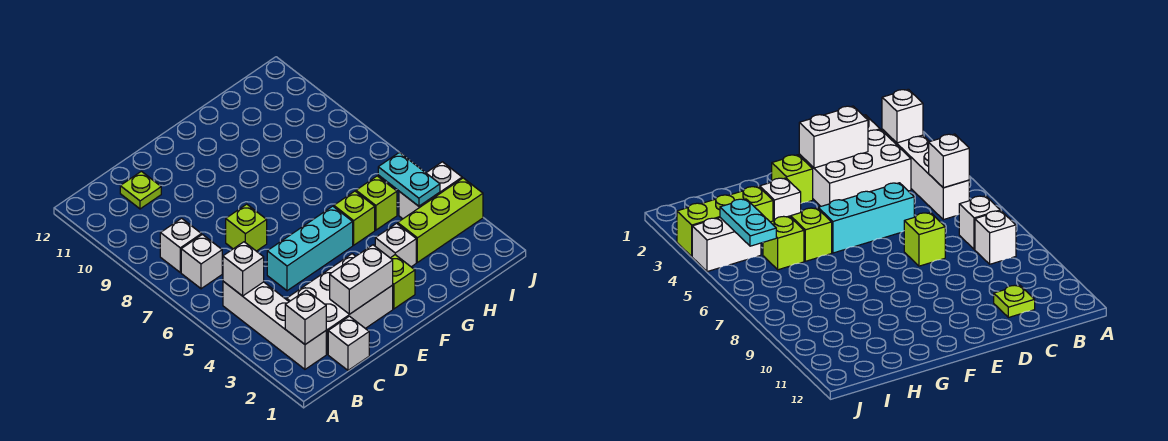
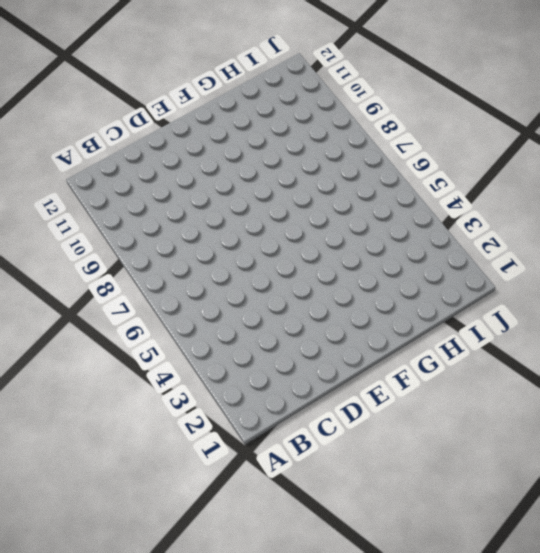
none -> white 1x4 brick [223,281,326,369]
none -> white 1x1 brick [181,235,222,289]
none -> white 1x1 brick [160,218,201,272]

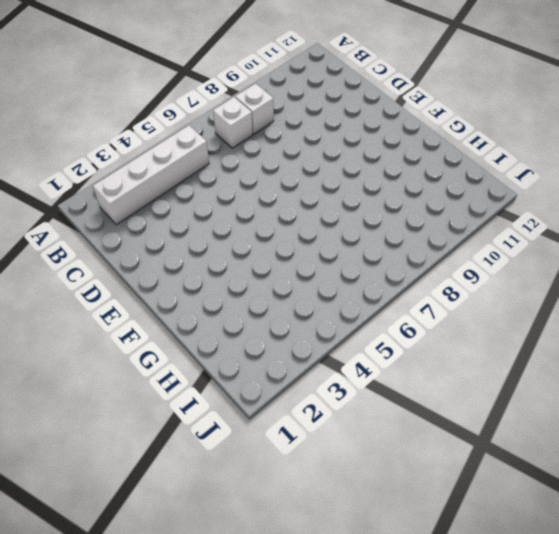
none -> white 1x1 brick [328,316,369,370]
none -> white 2x3 brick [287,254,393,354]
none -> lime 1x1 plate [120,171,161,209]

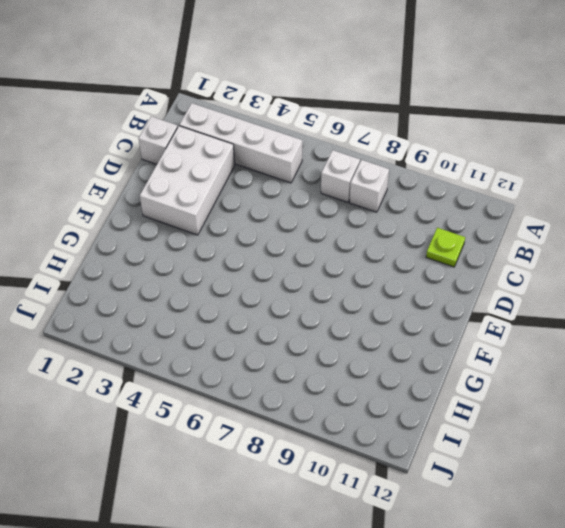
none -> cyan 1x3 brick [267,206,353,291]
none -> lime 1x1 brick [226,204,267,251]
none -> lime 1x1 brick [391,255,415,309]

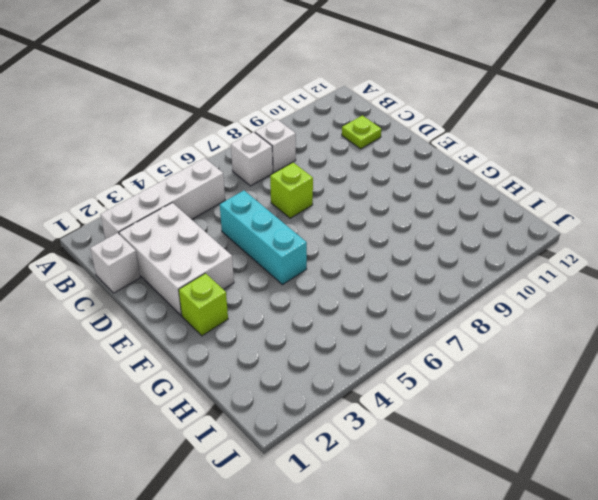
none -> white 1x1 brick [375,223,416,267]
none -> lime 1x1 brick [334,191,375,245]
none -> lime 1x3 brick [398,178,483,262]

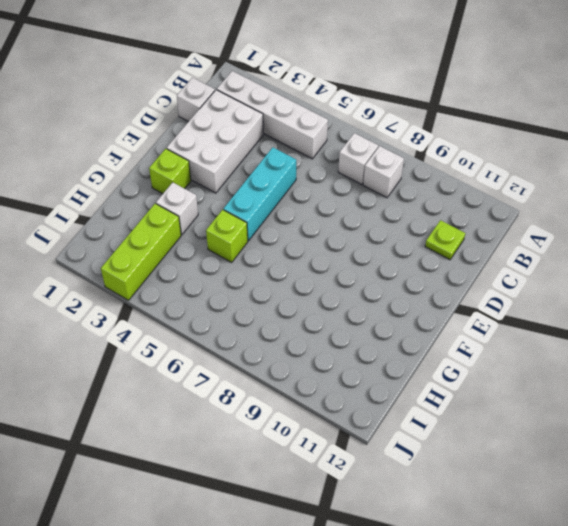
none -> lime 1x1 brick [226,204,267,251]
none -> lime 1x1 brick [356,176,397,230]
none -> white 1x2 brick [399,162,462,219]

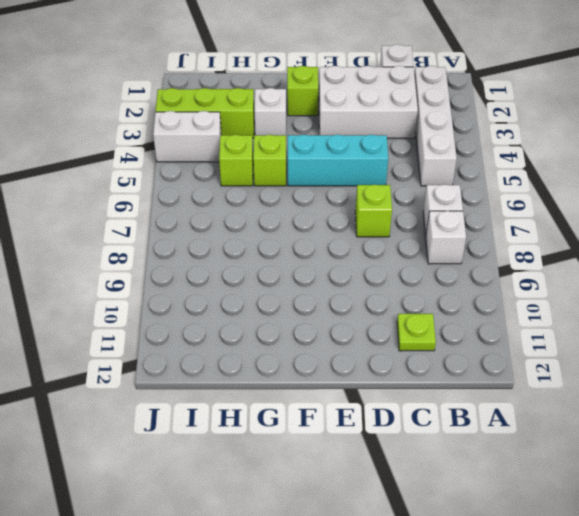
none -> white 1x1 brick [285,290,326,344]
none -> white 1x1 brick [223,242,264,296]
none -> white 1x2 brick [330,245,393,314]

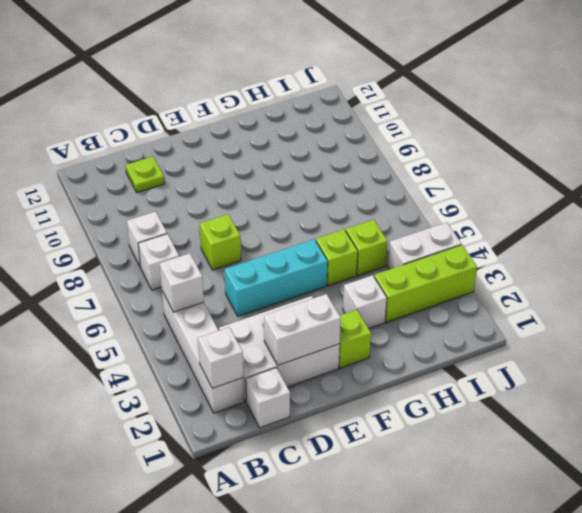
none -> cyan 1x2 plate [378,152,440,206]

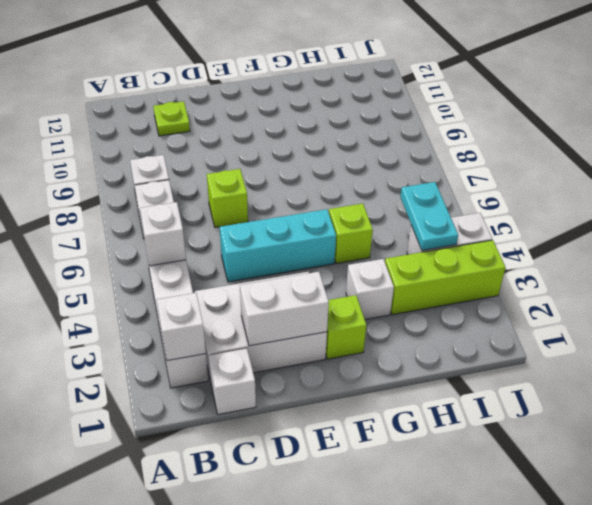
none -> lime 1x1 brick [356,176,397,230]

